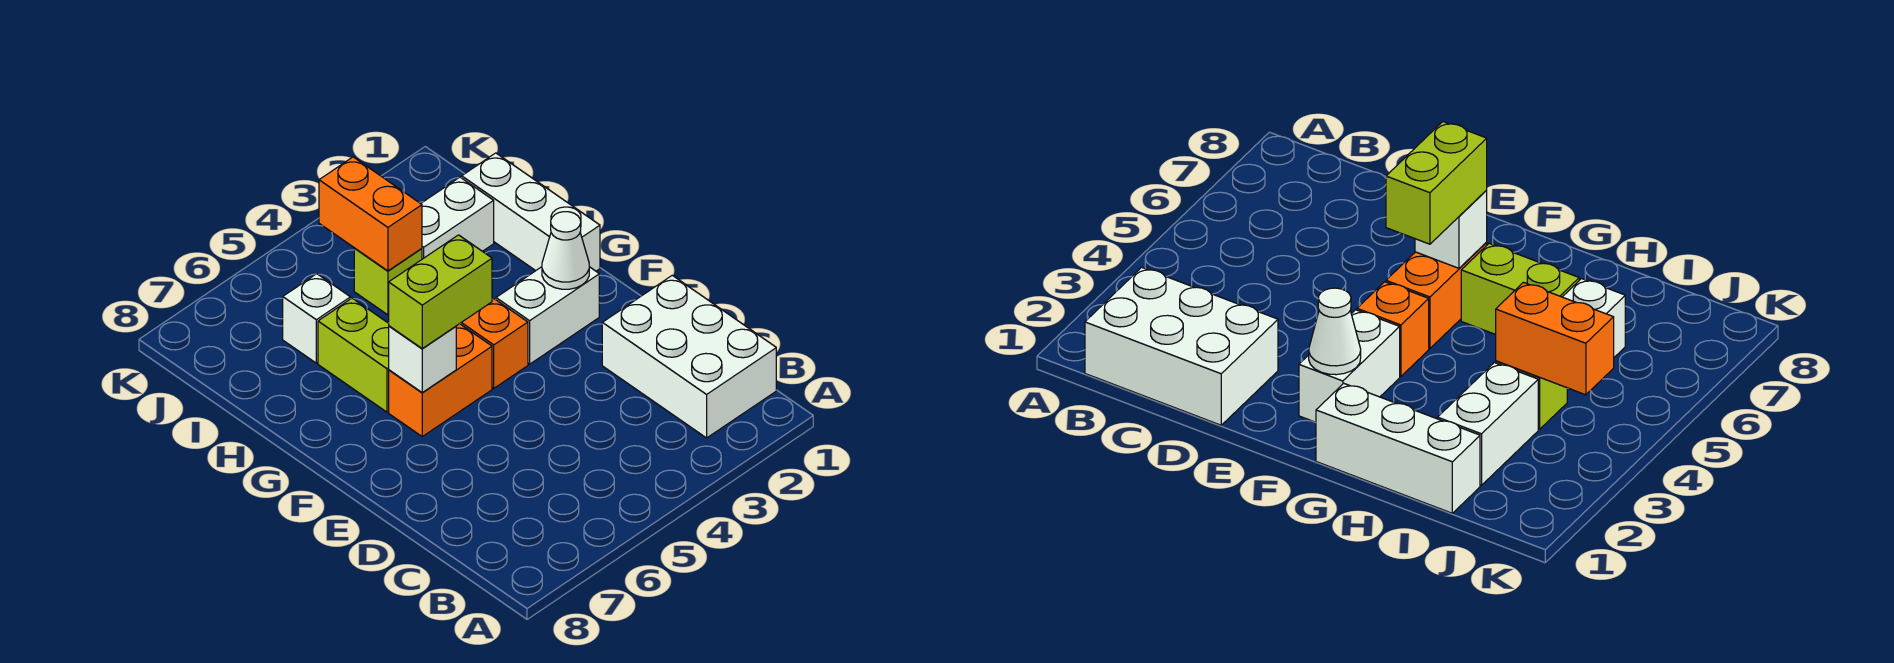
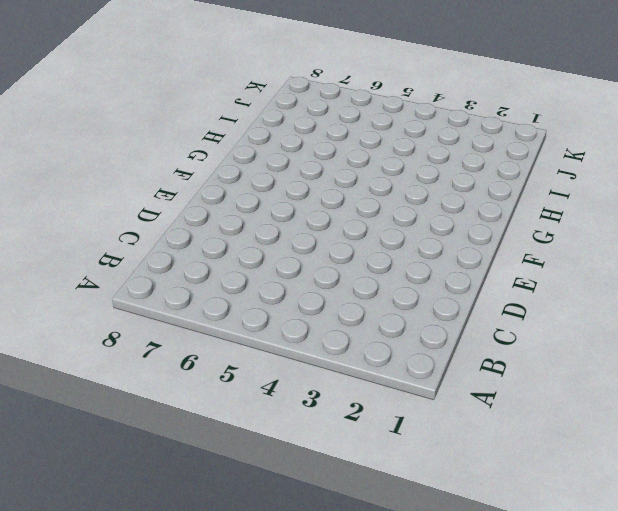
none -> white 2x3 brick [602,275,776,438]
none -> white 1x2 brick [496,267,599,364]
none -> orange 1x1 brick [460,299,528,388]

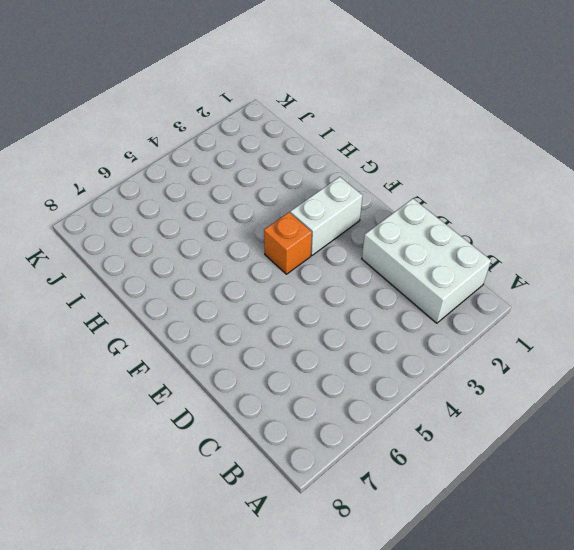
none -> orange 1x2 brick [389,324,492,436]
none -> white 1x3 brick [462,153,600,271]
none -> lime 1x2 brick [318,298,389,412]

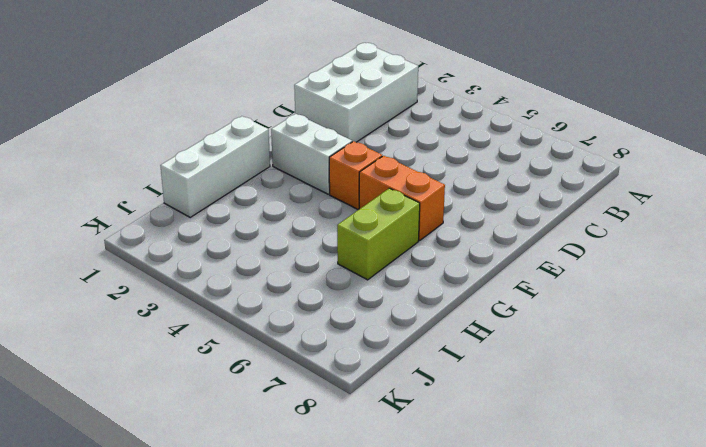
none -> white 1x2 brick [421,177,494,259]
none -> lime 1x1 brick [354,249,422,315]
none -> white 1x1 brick [283,274,350,363]

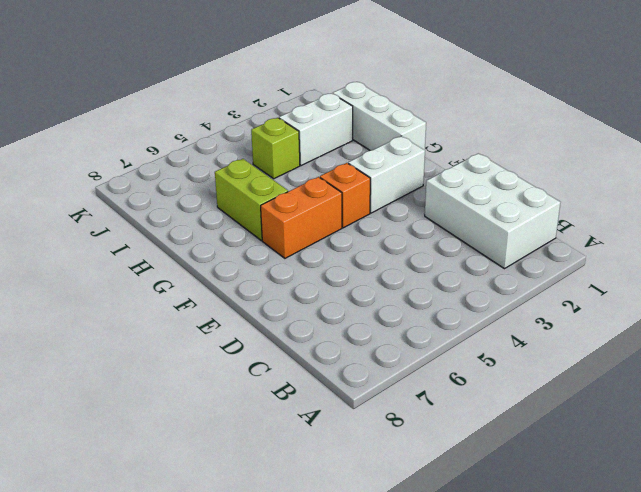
none -> white 1x1 brick [283,274,350,363]
none -> white 1x1 cone [542,212,589,289]
none -> white 1x1 brick [389,326,456,392]

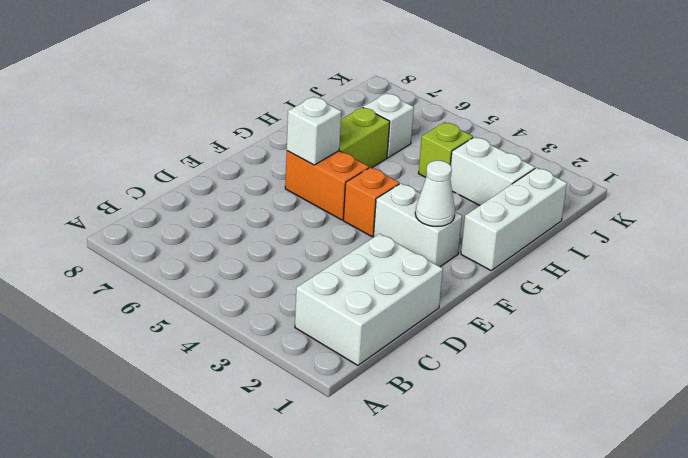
none -> orange 1x2 brick [319,157,422,271]
none -> lime 1x2 brick [389,235,492,348]

